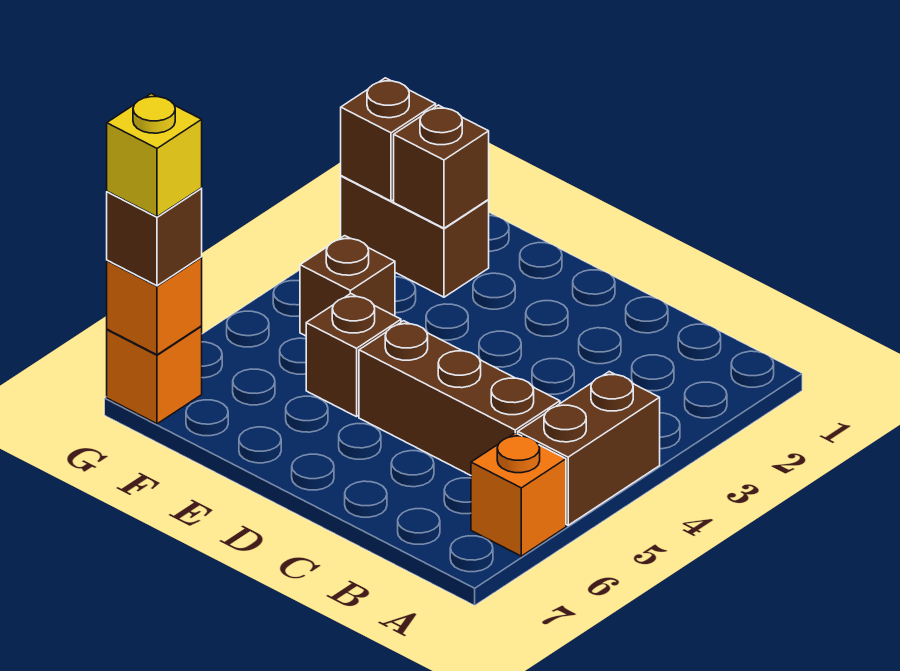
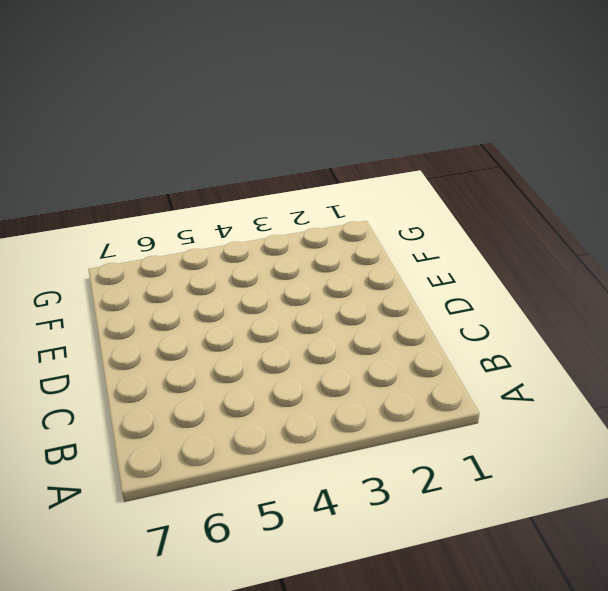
none -> brown 1x2 brick [518,372,660,525]
none -> orange 1x1 brick [471,433,566,556]
none -> brown 1x3 brick [359,321,560,475]

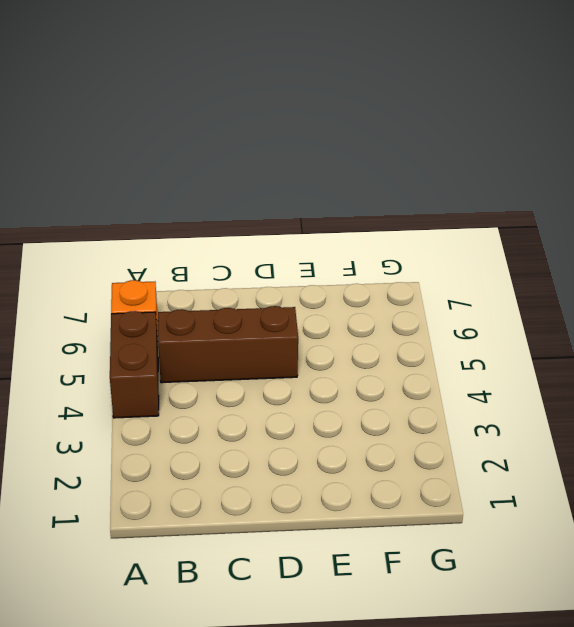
none -> brown 1x1 brick [306,293,401,417]
none -> brown 1x2 brick [341,176,489,297]
none -> brown 1x1 brick [300,236,395,336]

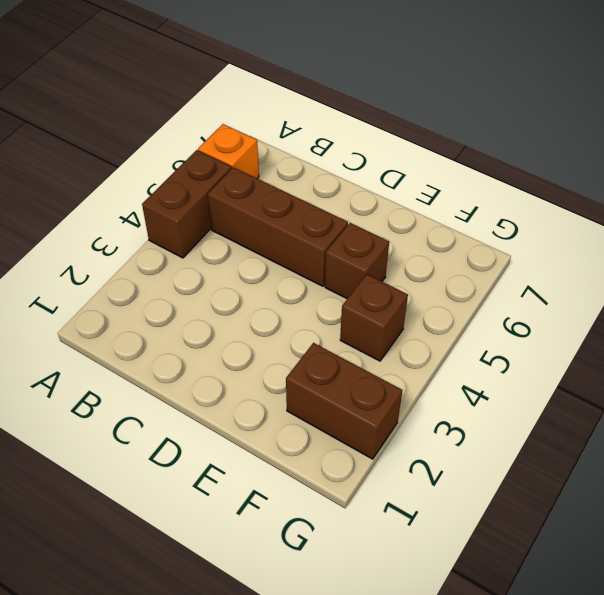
none -> orange 1x1 brick [107,326,202,424]
none -> brown 1x1 brick [394,105,489,228]
none -> brown 1x1 brick [341,78,436,201]

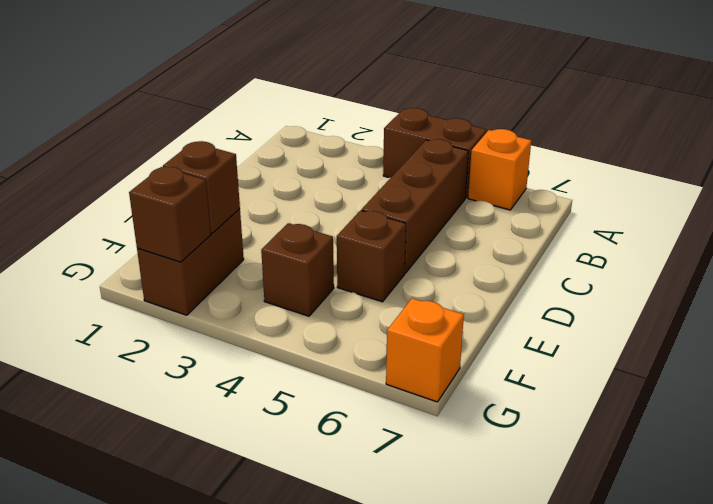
none -> orange 1x1 brick [107,257,202,355]
none -> brown 1x1 brick [107,188,202,286]
none -> yellow 1x1 brick [107,94,202,217]

